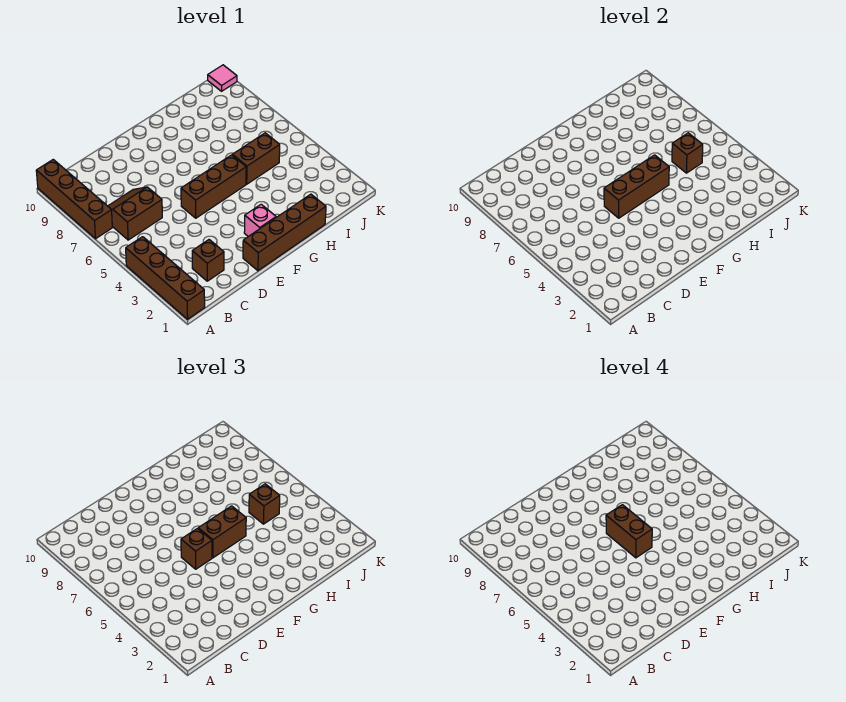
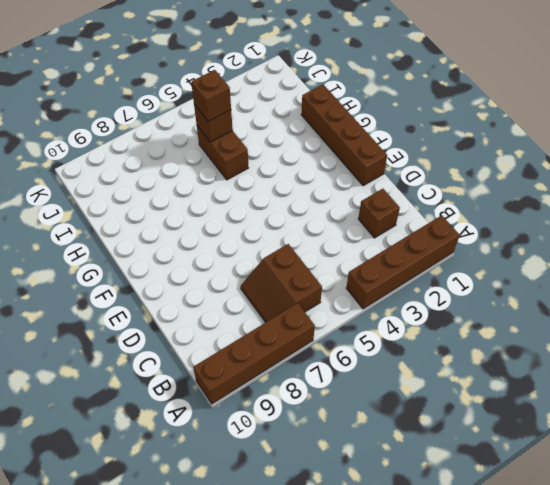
none -> brown 1x3 brick [181,155,246,218]
none -> pink 1x1 brick [244,204,276,236]
none -> pink 1x1 tile [208,65,237,91]

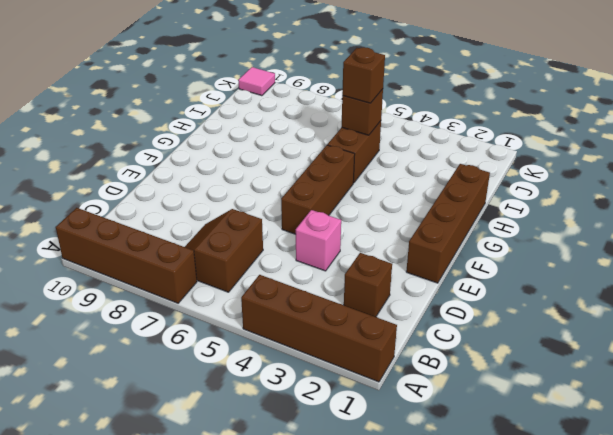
pink 1x1 brick [296,210,341,271] -> pink 1x1 brick moved to [244,204,276,236]
none -> brown 1x3 brick [604,155,669,218]
none -> brown 1x1 brick [181,528,212,569]
none -> brown 1x2 brick [198,506,246,558]

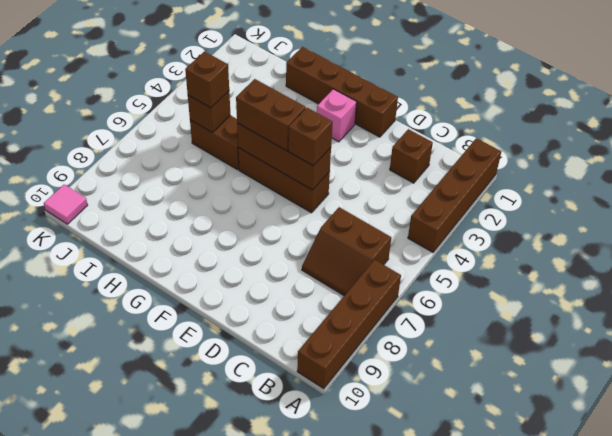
none -> brown 1x2 brick [606,505,652,558]

